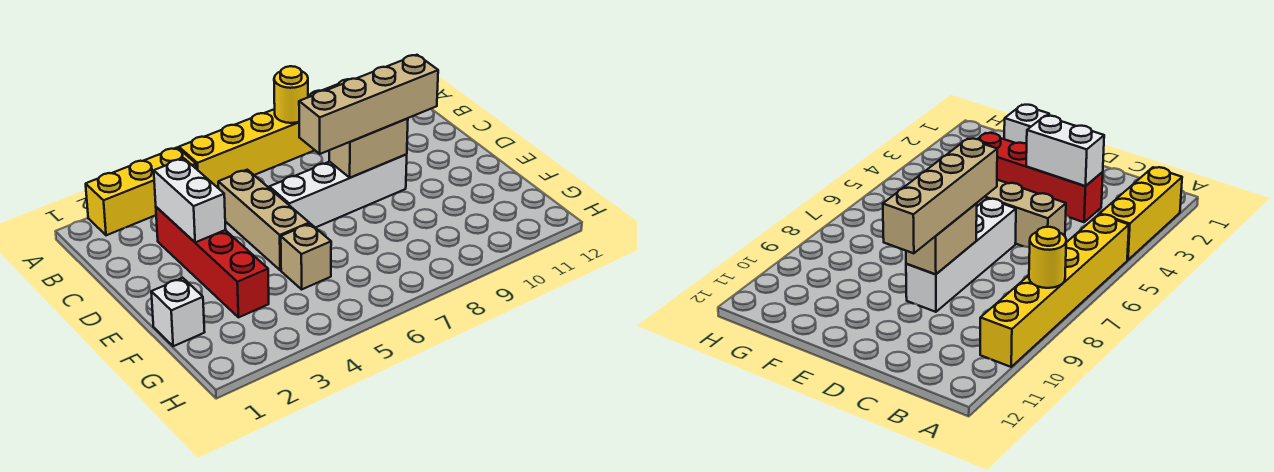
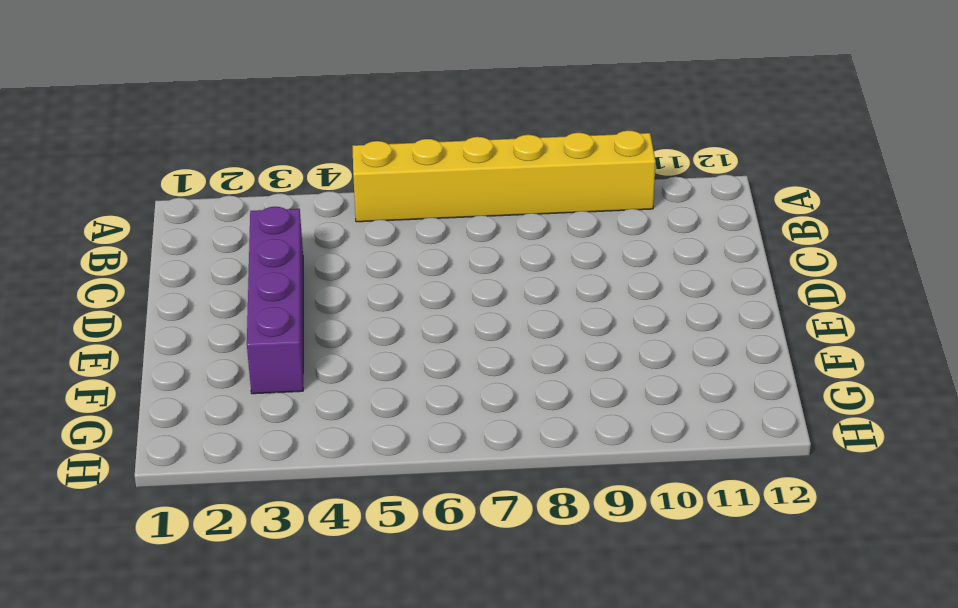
purple 1x4 brick [247,207,303,394] -> red 1x4 brick [156,207,269,317]
none -> yellow 1x3 brick [86,147,196,235]
none -> tan 1x3 brick [218,170,309,270]

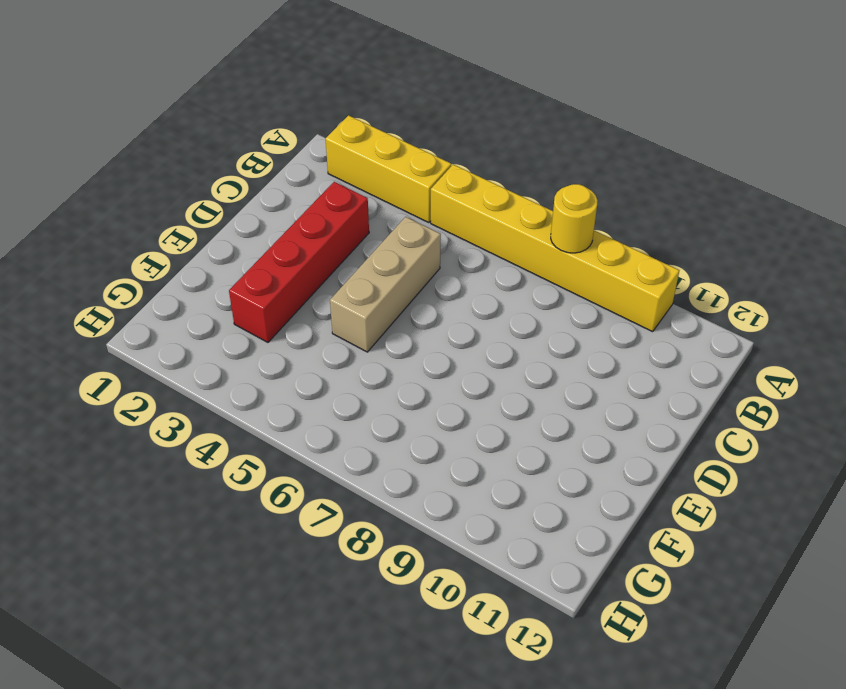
none -> white 1x4 brick [269,154,407,228]
none -> white 1x1 brick [151,278,204,346]

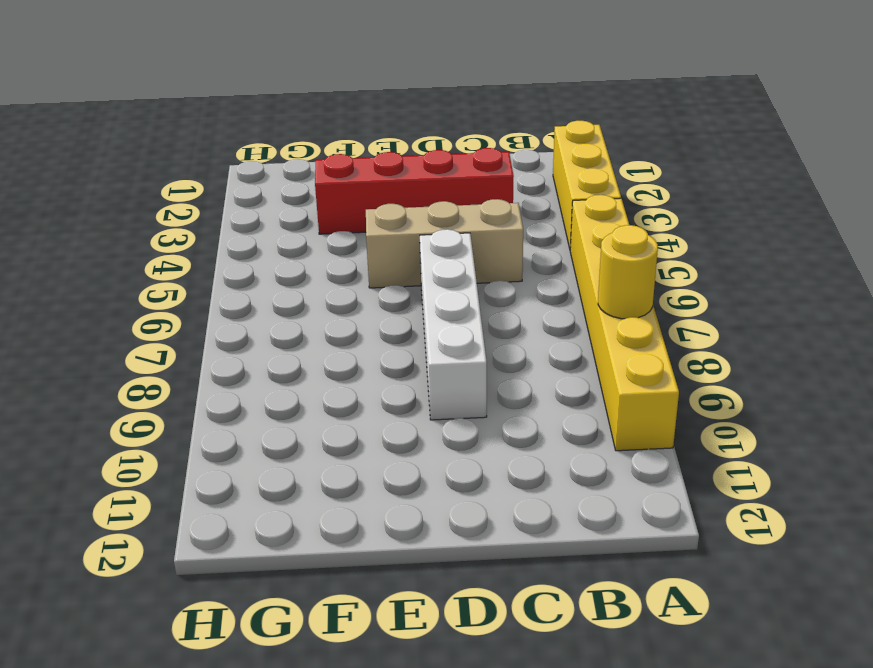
none -> white 1x1 brick [151,278,204,346]
none -> tan 1x1 brick [281,224,331,289]

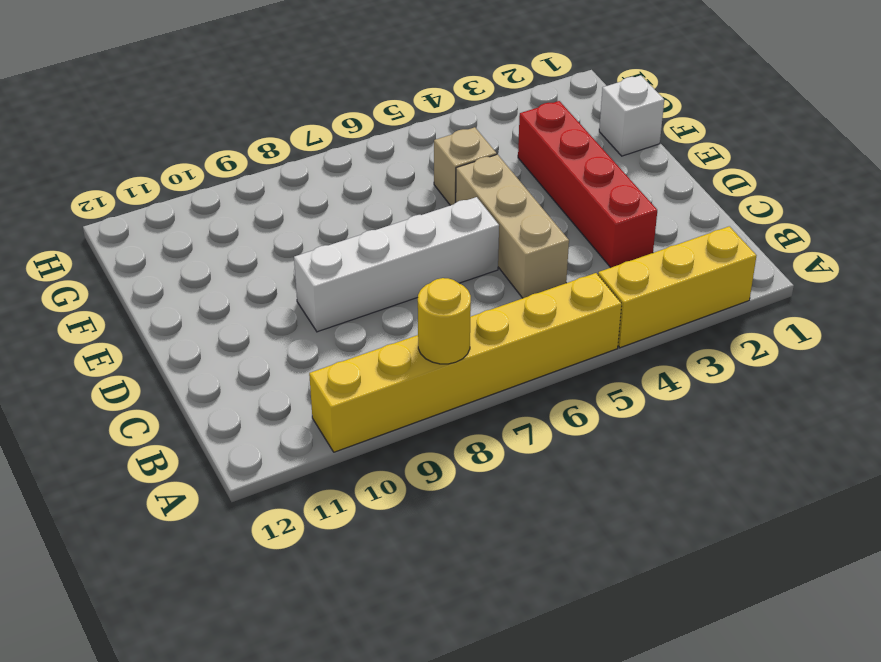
none -> white 1x2 brick [154,158,226,242]
none -> tan 1x2 brick [329,118,408,178]

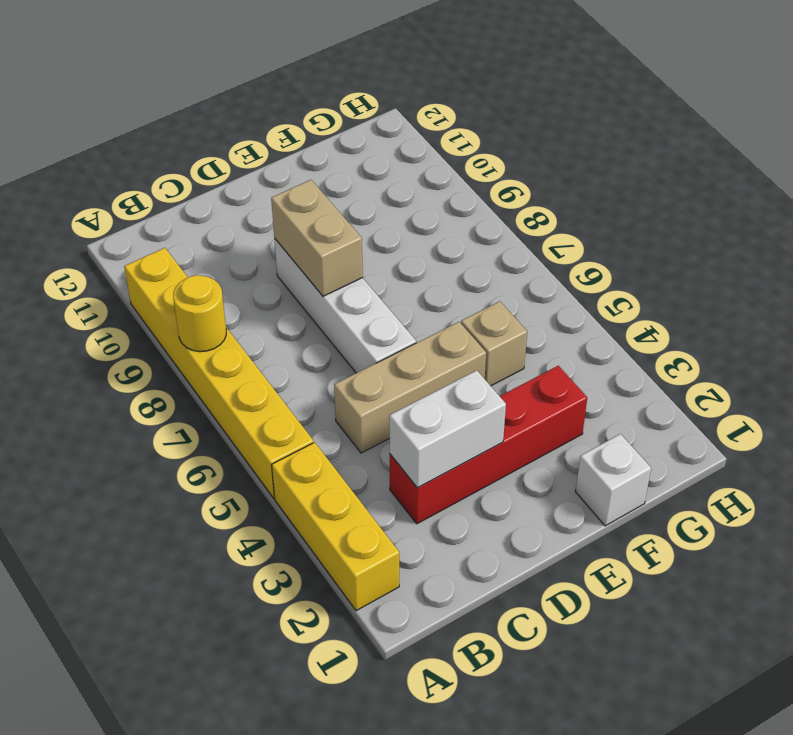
none -> tan 1x4 brick [299,55,438,154]

